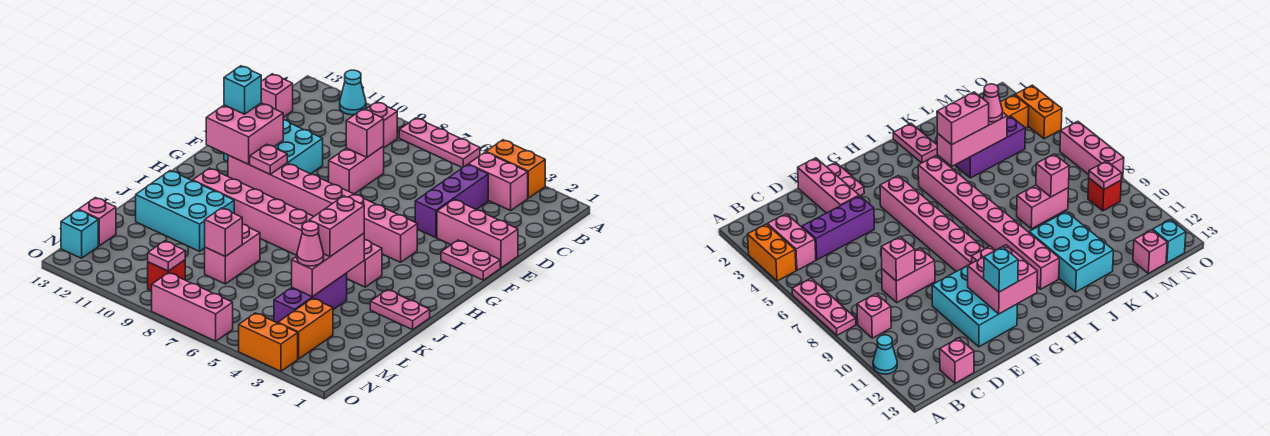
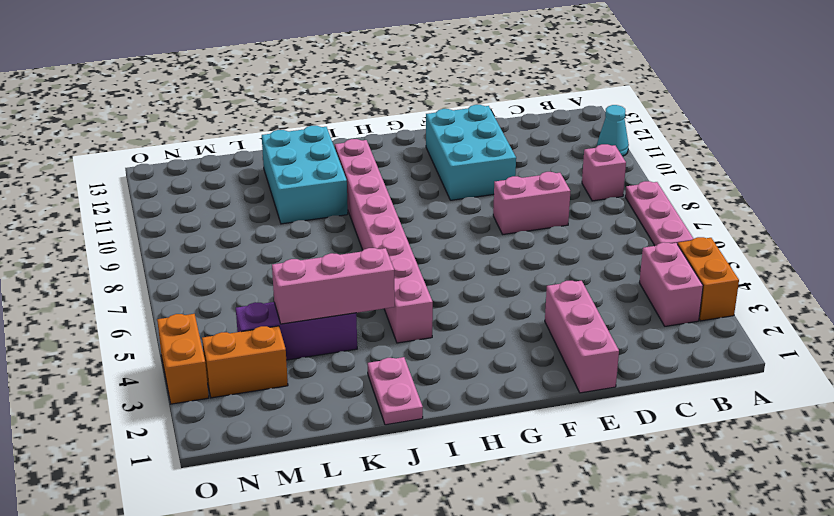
none -> purple 1x3 brick [415,165,488,238]
none -> pink 1x1 brick [261,74,293,117]
none -> pink 1x2 plate [441,240,500,280]
none -> pink 1x8 brick [228,155,417,262]

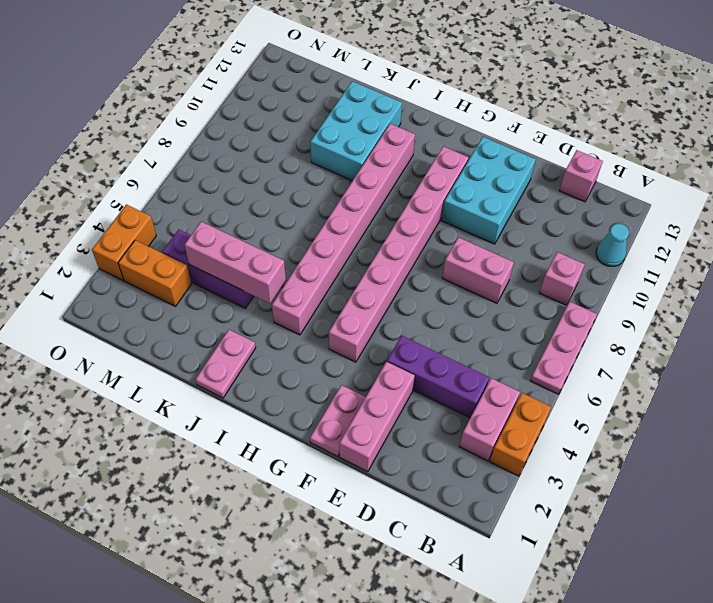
none -> pink 1x2 brick [205,224,260,284]
none -> pink 1x1 brick [79,198,116,246]
none -> red 1x1 brick [148,260,185,291]
none -> cyan 1x1 brick [61,210,98,258]

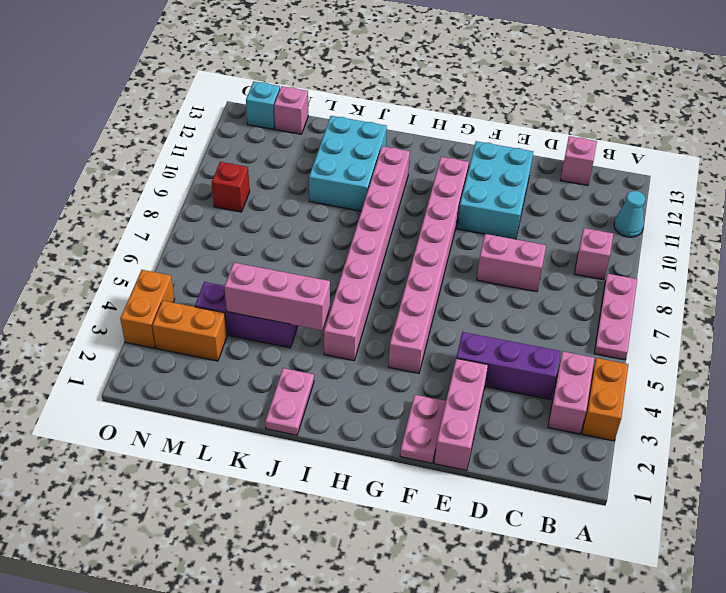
none -> pink 1x2 brick [205,224,260,284]
none -> pink 1x3 brick [152,273,233,341]
none -> pink 1x1 brick [346,109,384,157]
none -> pink 2x2 brick [206,103,283,164]

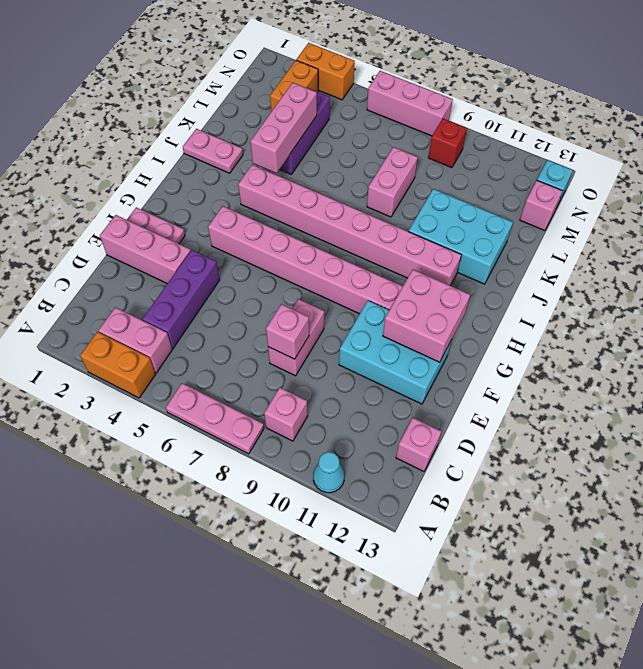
none -> pink 1x1 plate [250,144,287,174]
none -> pink 1x1 brick [205,208,242,256]
none -> pink 1x1 plate [148,241,185,271]
none -> cyan 1x1 brick [224,66,261,114]

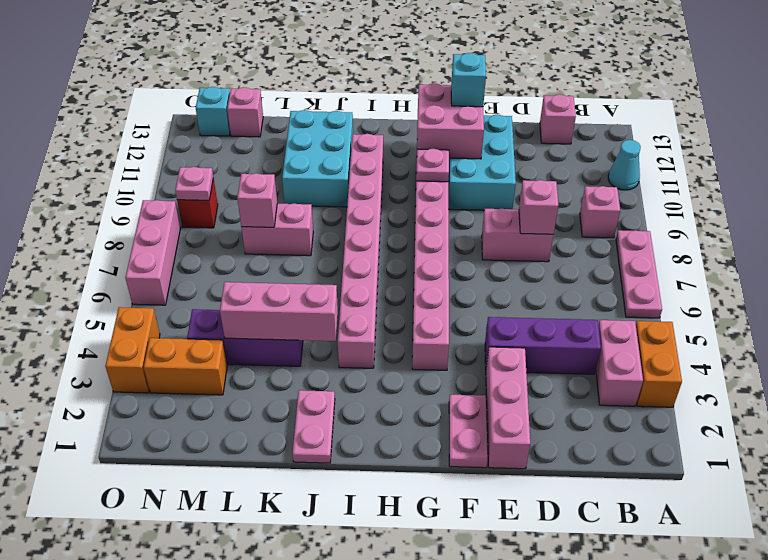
none -> pink 1x2 brick [309,196,364,257]
none -> pink 1x1 cone [297,222,324,266]

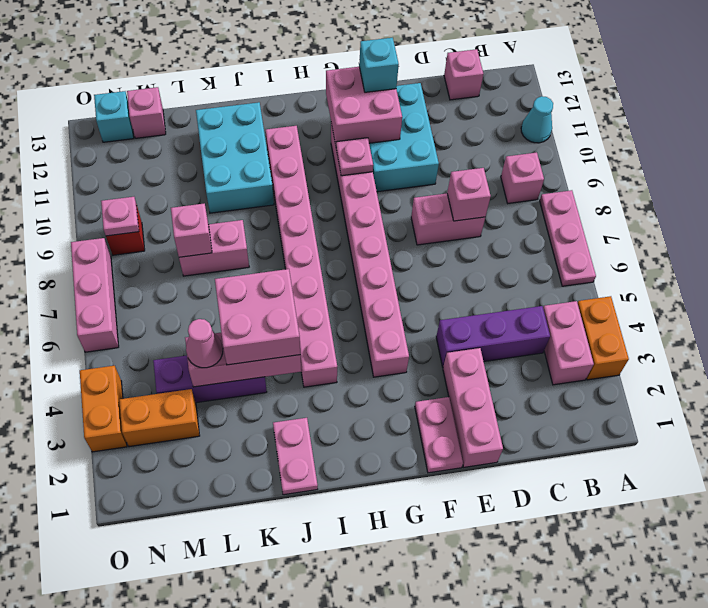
pink 2x2 brick [215,269,300,365] -> pink 1x2 brick [309,196,364,257]

